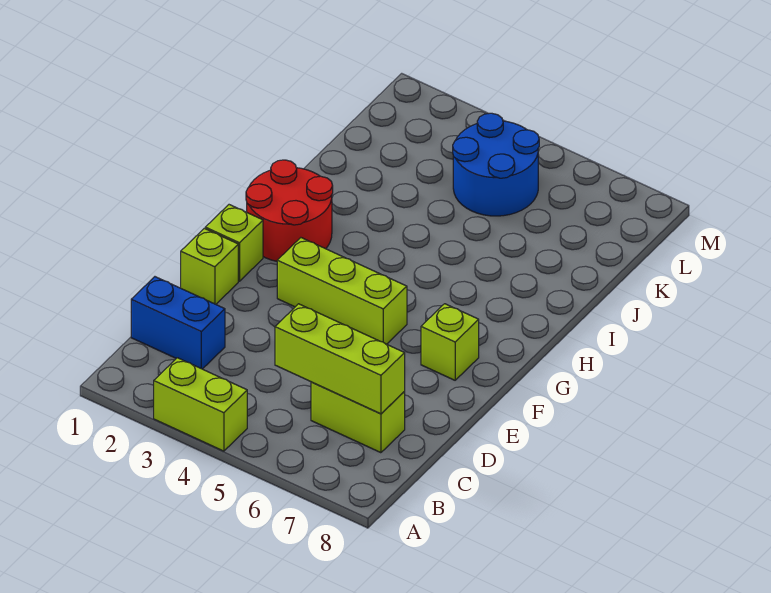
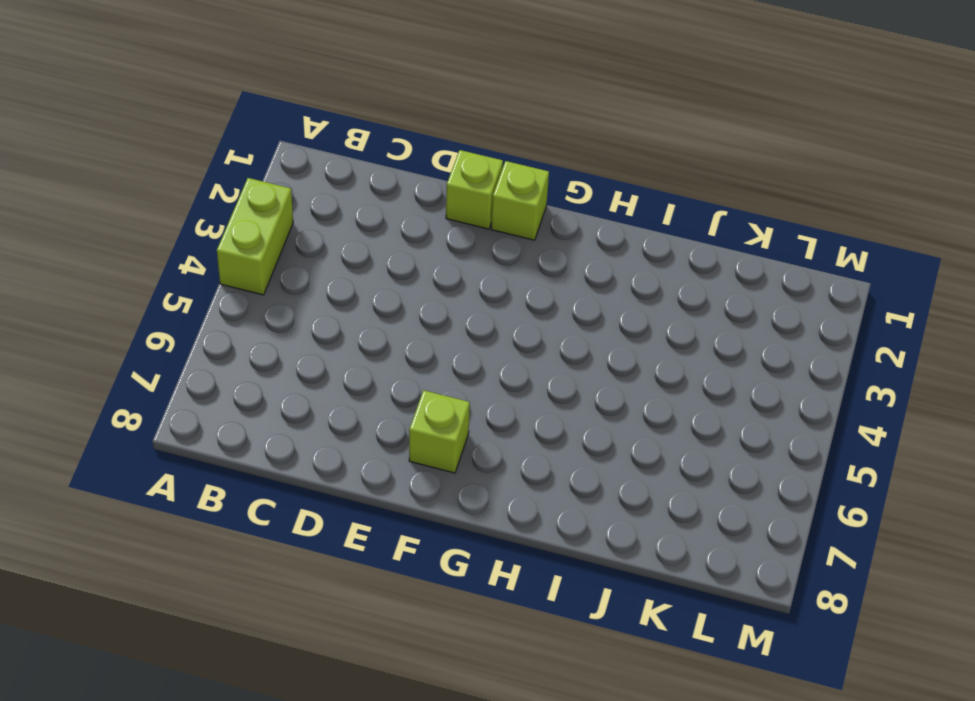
none -> blue 1x2 brick [131,277,225,369]
none -> lime 1x2 brick [311,382,405,453]

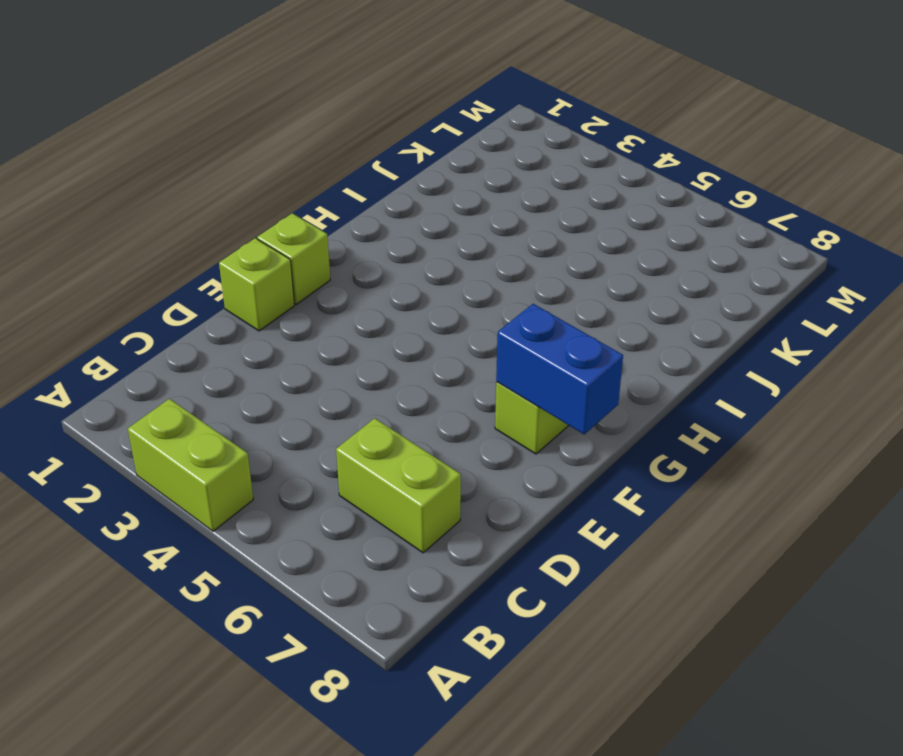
blue 1x2 brick [496,304,623,434] -> blue 1x2 brick moved to [131,277,225,369]
none -> lime 1x3 brick [277,238,407,344]
none -> red 2x2 round brick [246,160,333,261]

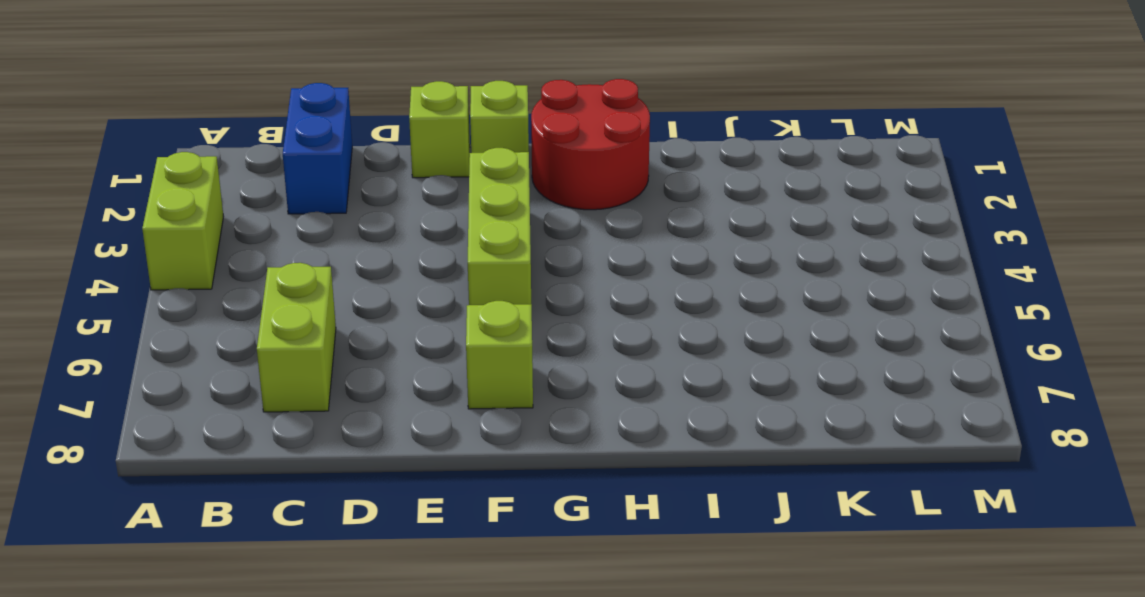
none -> blue 2x2 round brick [453,113,539,216]
none -> lime 1x3 brick [275,304,405,414]

